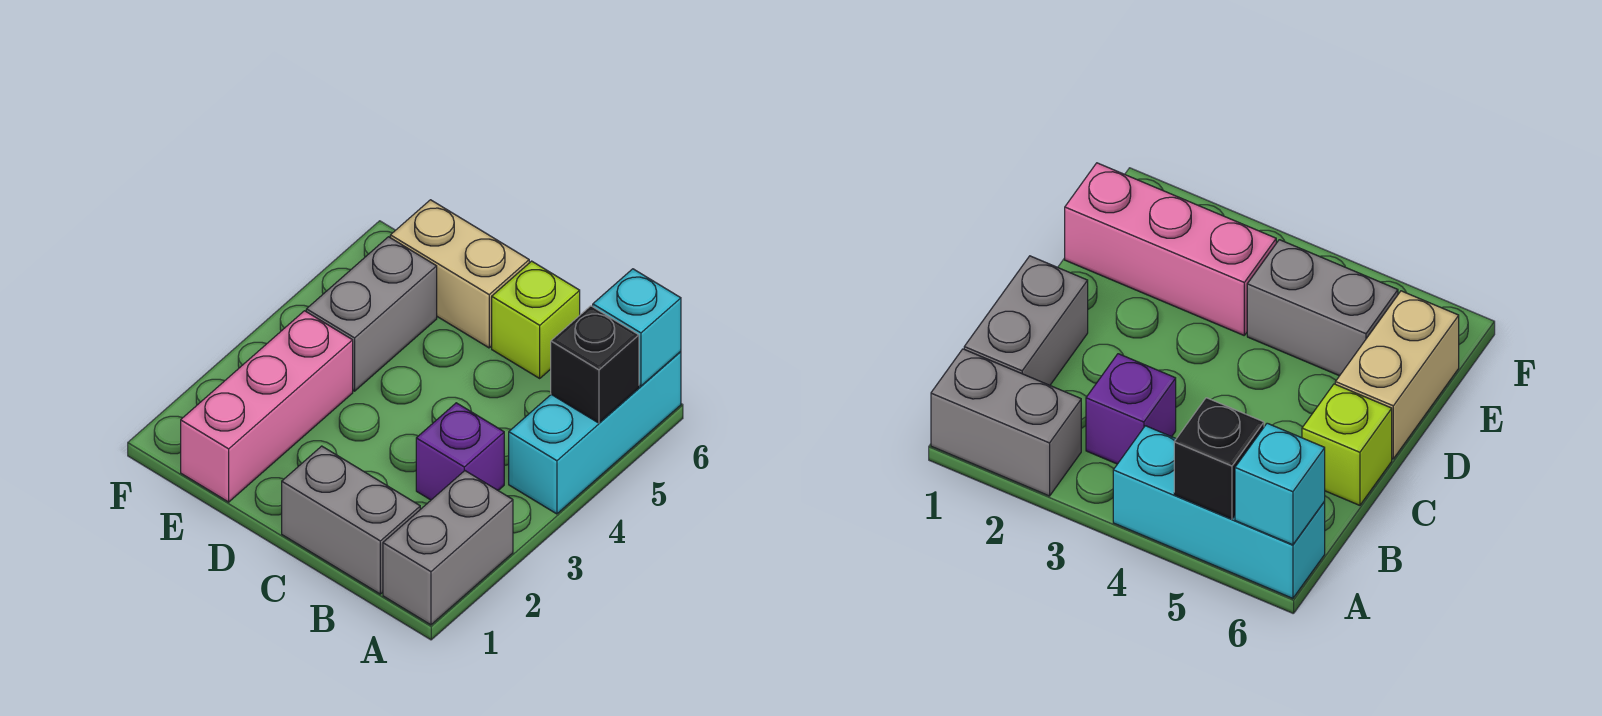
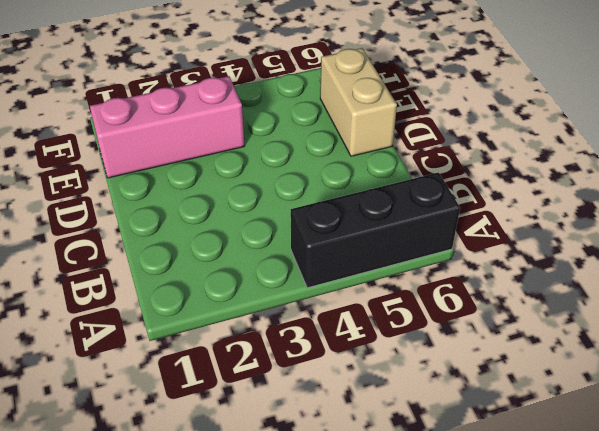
black 1x3 brick [291,173,460,288] -> cyan 1x3 brick [509,352,681,514]
none -> grey 1x2 brick [383,471,513,625]
none -> grey 1x2 brick [282,446,420,594]

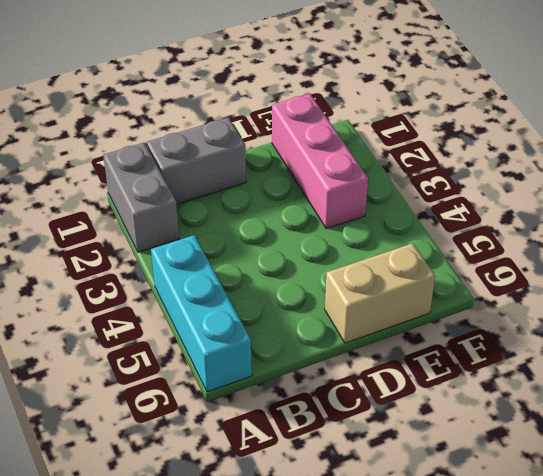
none -> purple 1x1 brick [416,403,504,500]
none -> lime 1x1 brick [492,261,580,378]

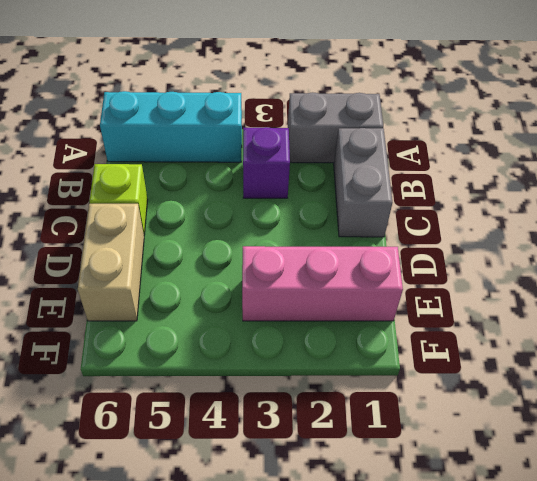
none -> grey 1x2 brick [306,237,437,391]
none -> black 1x1 brick [551,306,639,423]

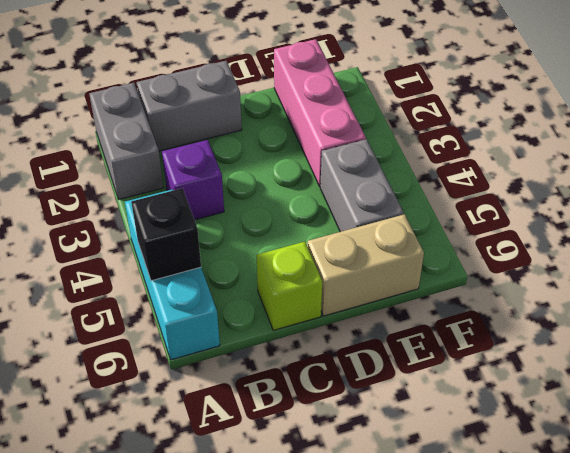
none -> cyan 1x1 brick [593,269,681,386]

